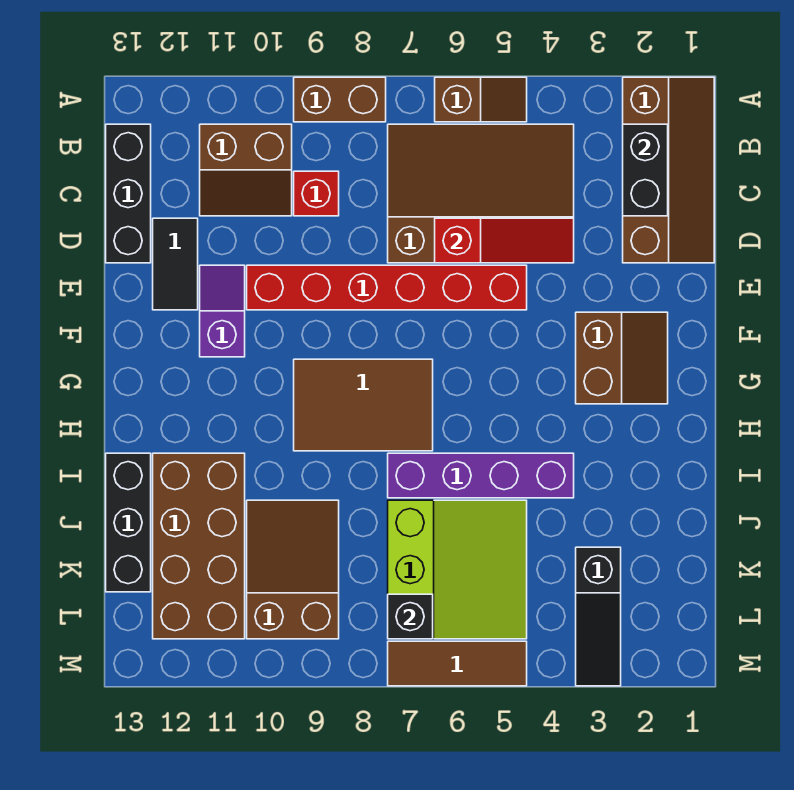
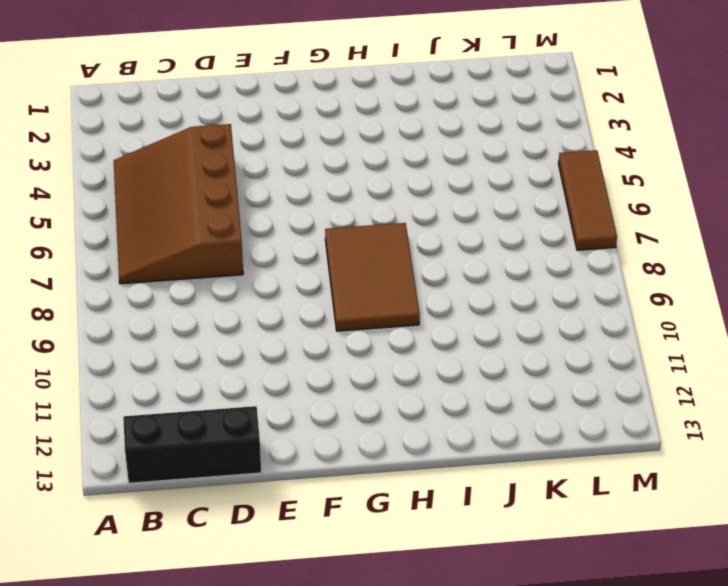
none -> brown 2x4 slope [623,77,714,263]
none -> brown 1x2 slope [435,77,527,122]
none -> brown 1x2 brick [294,77,386,122]

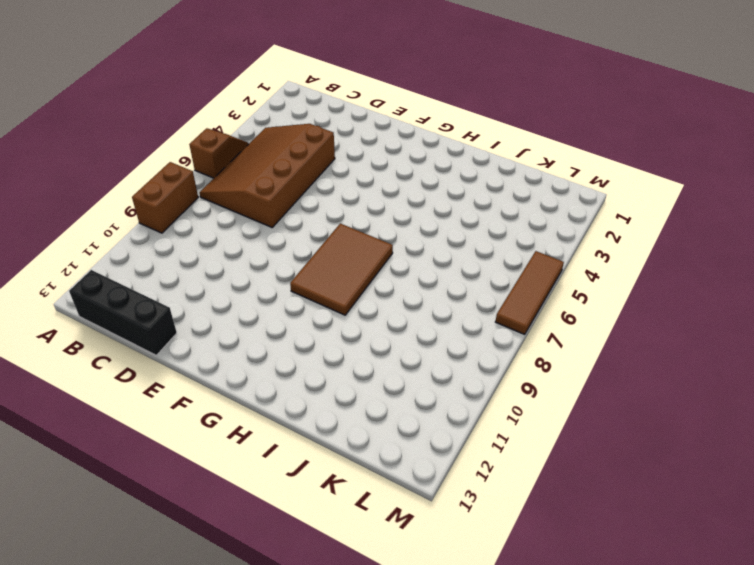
none -> brown 2x4 slope [623,77,714,263]
none -> brown 2x2 slope [200,124,292,216]
none -> red 1x1 brick [294,171,339,216]

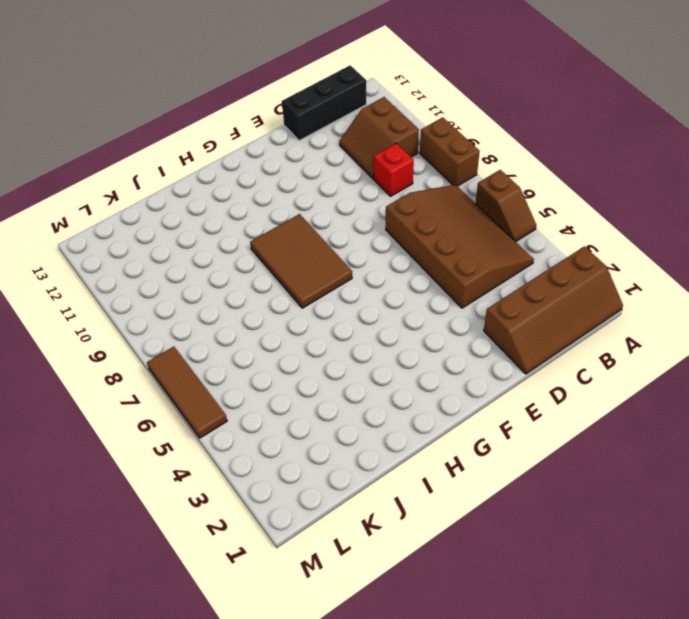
none -> black 1x2 tile [153,218,198,310]
none -> red 1x6 brick [247,265,527,310]
none -> purple 1x2 slope [200,265,245,357]

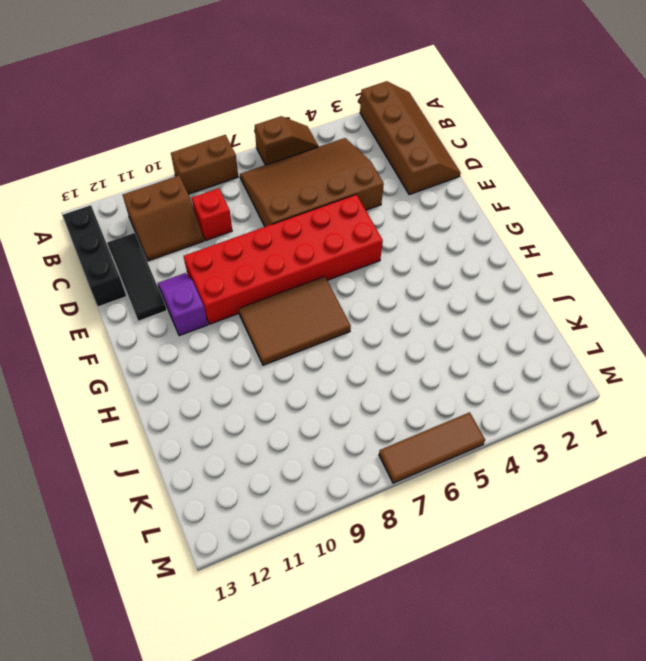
black 1x3 tile [107,233,167,321] -> black 1x2 tile [153,218,198,310]
red 2x6 brick [184,194,383,324] -> red 1x6 brick [247,265,527,310]
none -> brown 2x2 slope [576,312,668,404]
none -> purple 1x4 brick [388,453,574,498]
none -> brown 2x4 brick [153,453,245,639]

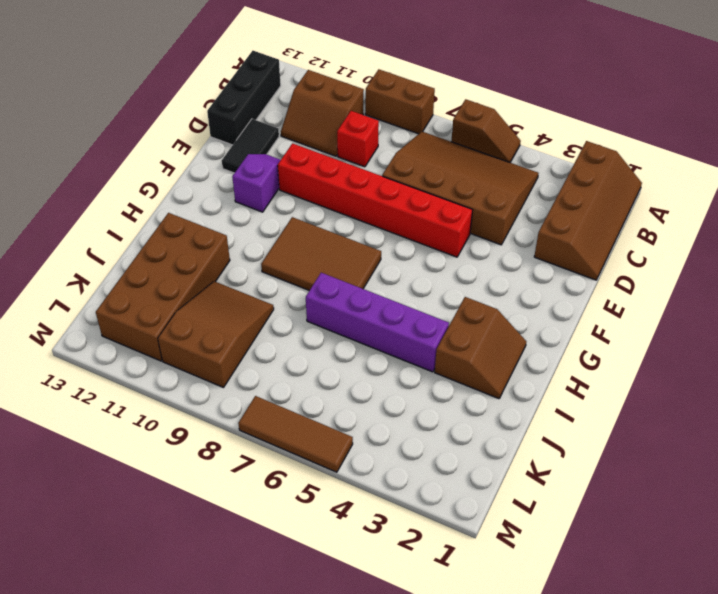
brown 2x2 slope [435,297,526,399] -> brown 2x2 slope moved to [576,312,668,404]
none -> black 1x3 brick [106,453,151,592]
none -> lime 3x3 slope [388,500,527,639]
none -> black 1x3 slope [576,547,621,686]

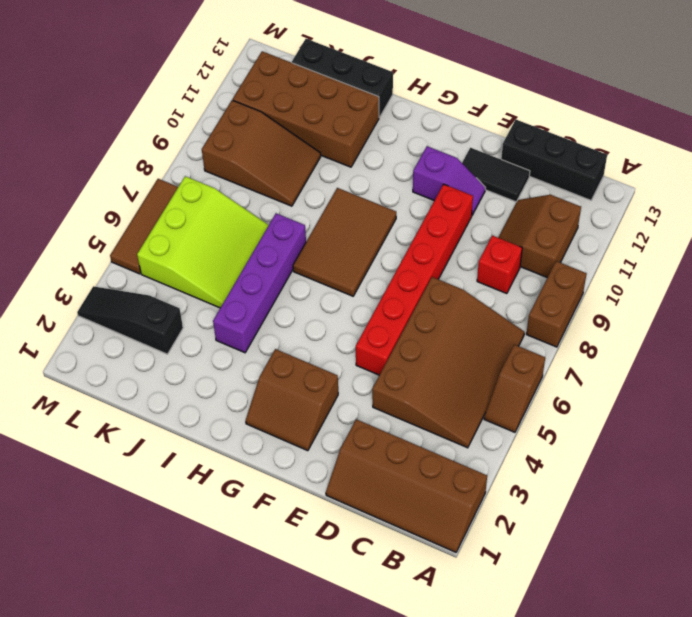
lime 3x3 slope [137,176,269,308] -> lime 3x3 slope turned to [388,500,527,639]
none -> black 1x2 brick [623,124,668,216]
none -> red 1x3 slope [435,218,574,263]
none -> black 1x1 brick [388,594,433,639]

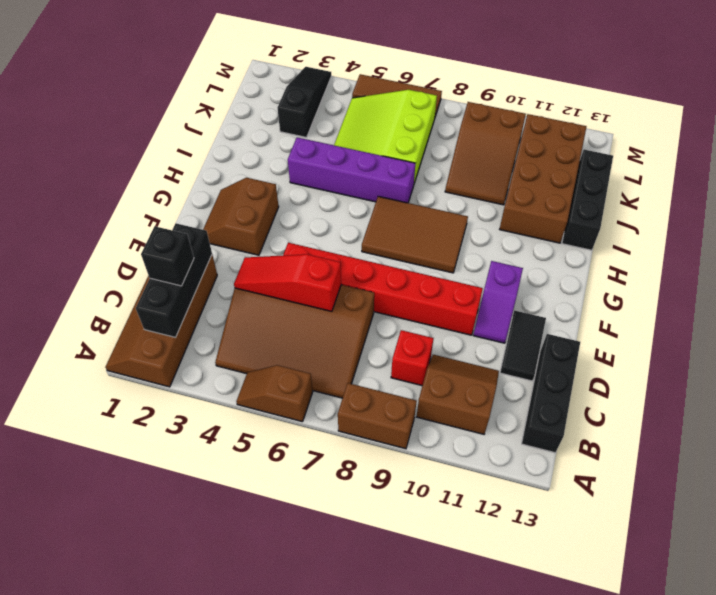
black 1x3 brick [136,223,212,337] -> black 1x2 brick [623,124,668,216]
black 1x1 brick [141,226,194,286] -> black 1x1 brick moved to [388,594,433,639]

